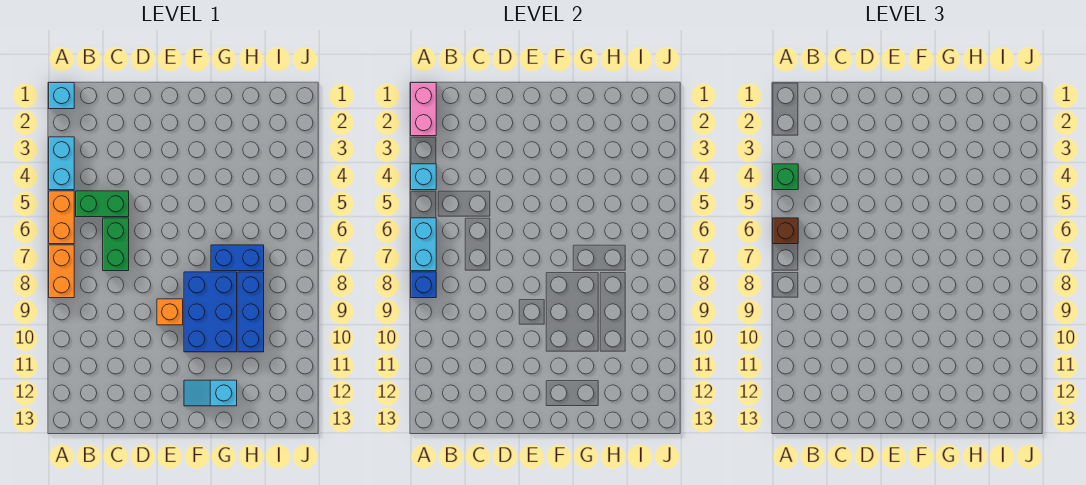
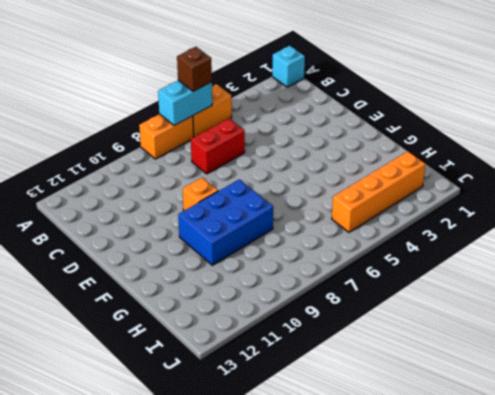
red 1x2 brick [191,119,245,174] -> green 1x2 brick [103,218,129,271]
orange 1x4 brick [332,151,425,232] -> none
none -> cyan 1x2 brick [49,137,74,190]
none -> green 1x2 brick [76,191,129,217]
none -> cyan 1x2 slope [184,380,237,406]

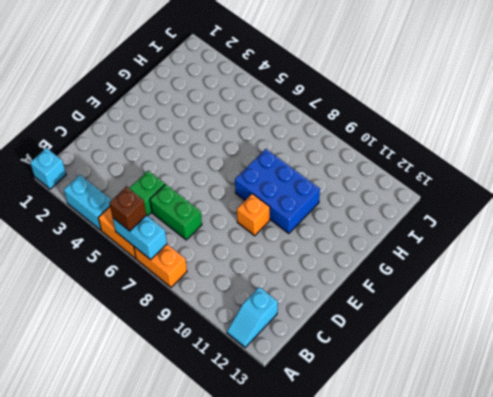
cyan 1x2 slope [227,287,278,348] -> cyan 1x2 slope moved to [184,380,237,406]
none -> blue 1x2 brick [211,245,264,271]
none -> blue 1x3 brick [238,272,264,352]
none -> pink 1x2 brick [411,83,436,136]

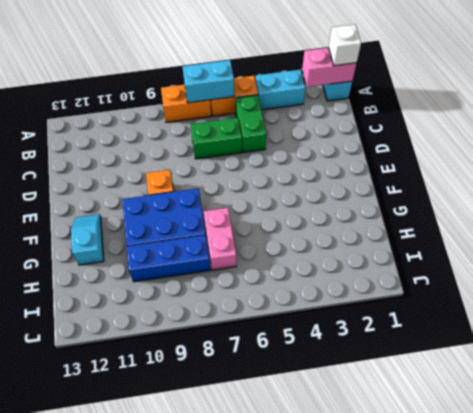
white 1x1 brick [329,24,361,66] -> none
pink 1x2 brick [204,208,236,270] -> blue 1x2 brick [211,245,264,271]
none -> cyan 1x1 brick [411,164,436,190]
none -> blue 1x1 brick [411,272,436,298]
none -> green 1x1 brick [773,164,798,190]

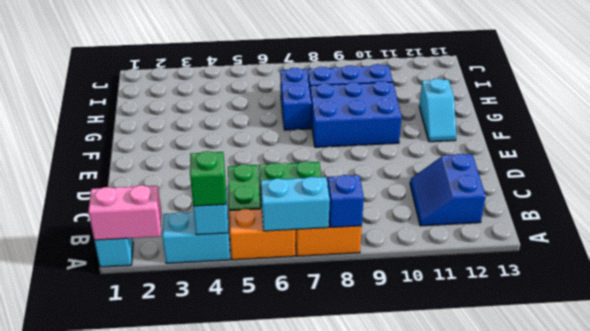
blue 2x2 slope [410,154,486,226] -> none
none -> orange 1x1 brick [157,299,183,325]
none -> brown 1x1 brick [773,218,798,244]

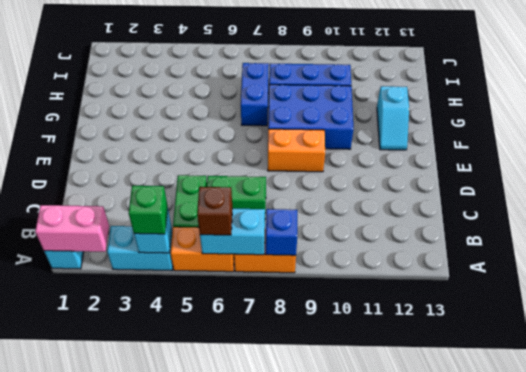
orange 1x2 brick [268,129,325,172] -> orange 1x1 brick [157,299,183,325]

